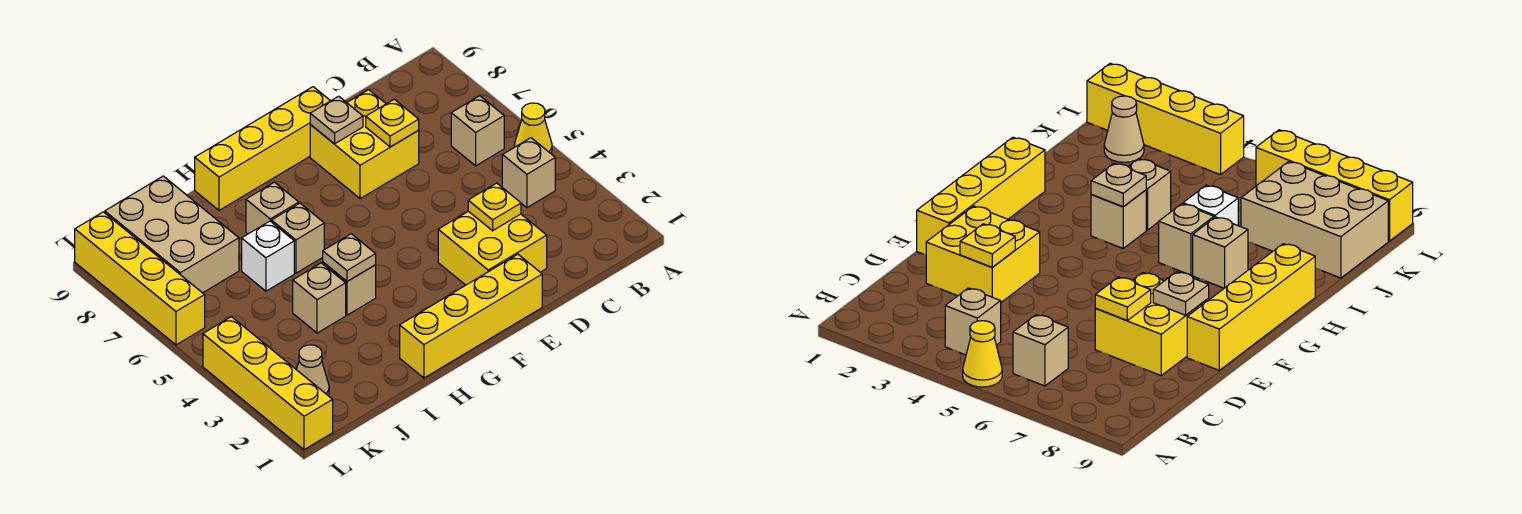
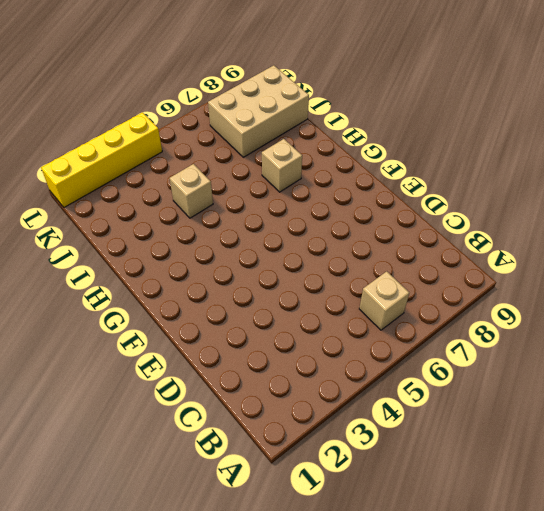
none -> yellow 1x1 cone [515,103,552,154]
none -> tan 1x1 brick [502,138,555,208]
none -> yellow 2x2 brick [438,211,547,285]

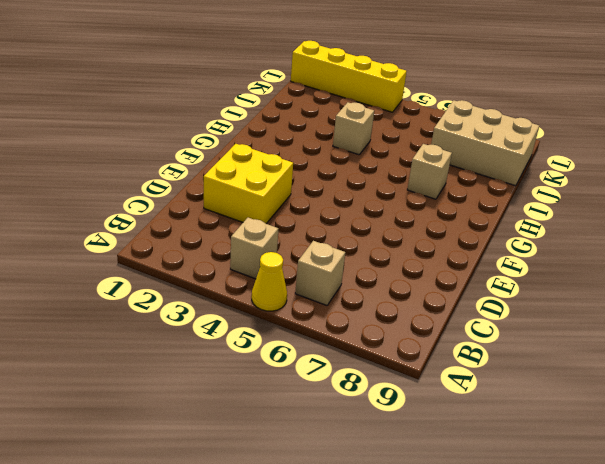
none -> yellow 2x2 brick [310,90,419,199]
none -> yellow 1x4 brick [400,254,542,378]
none -> yellow 1x4 brick [195,87,330,210]

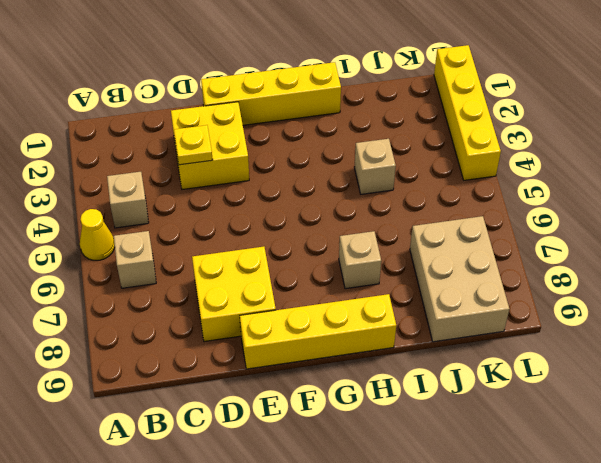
none -> tan 1x1 brick [323,262,376,315]
none -> tan 1x1 brick [271,203,324,273]
none -> white 1x1 brick [242,221,294,291]

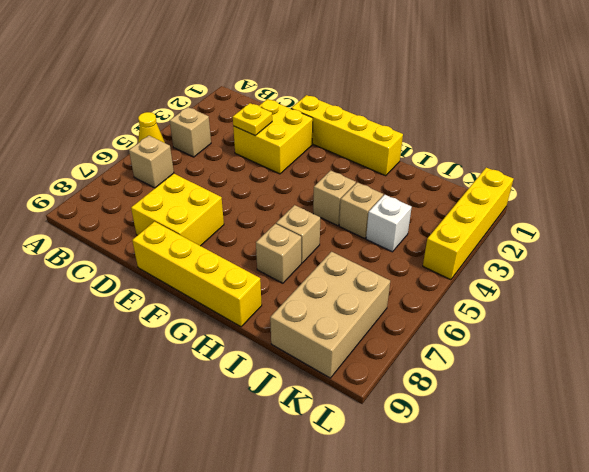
white 1x1 brick [366,195,412,252] -> white 1x1 brick moved to [242,221,294,291]
none -> tan 1x1 cone [296,345,329,396]
none -> yellow 1x4 brick [75,212,205,345]
none -> yellow 1x1 plate [366,99,419,147]

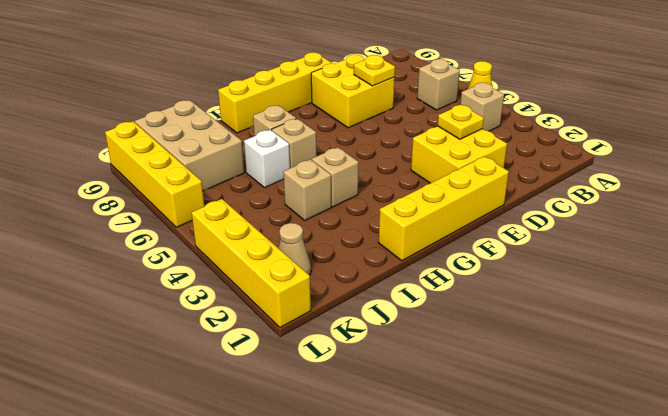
none -> tan 1x1 plate [310,96,363,144]
none -> tan 1x1 plate [323,234,376,281]

